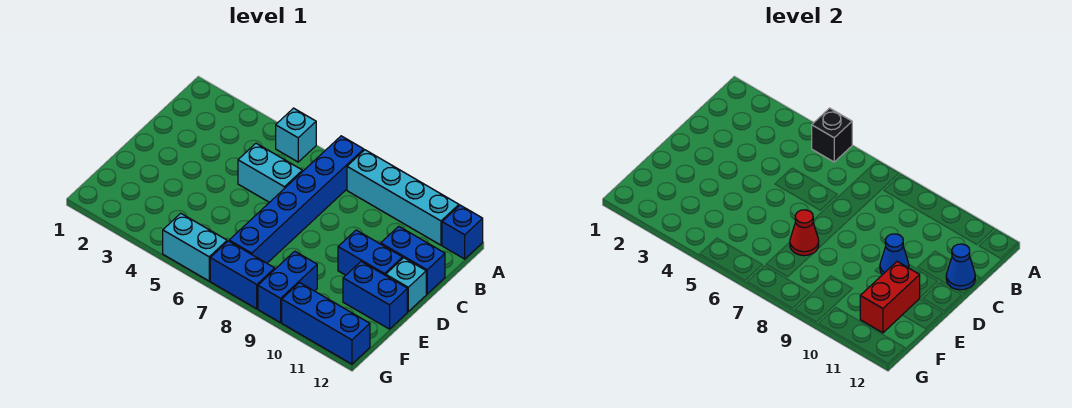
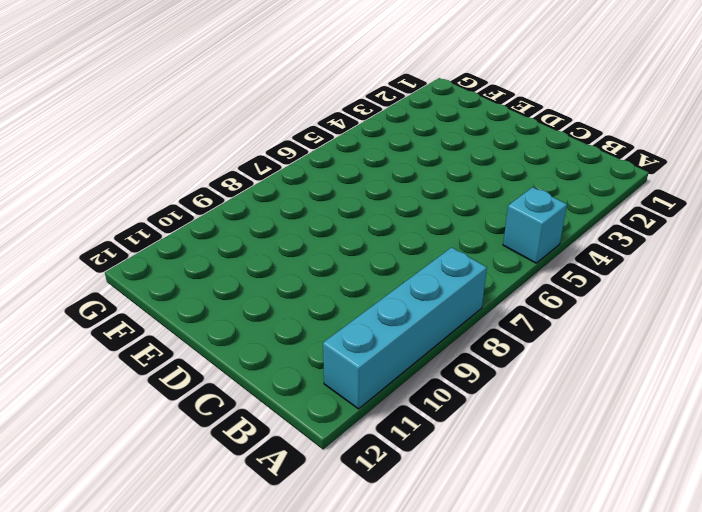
none -> blue 1x6 brick [229,136,364,263]
none -> blue 1x1 brick [442,205,483,259]
none -> cyan 1x2 brick [238,143,302,202]

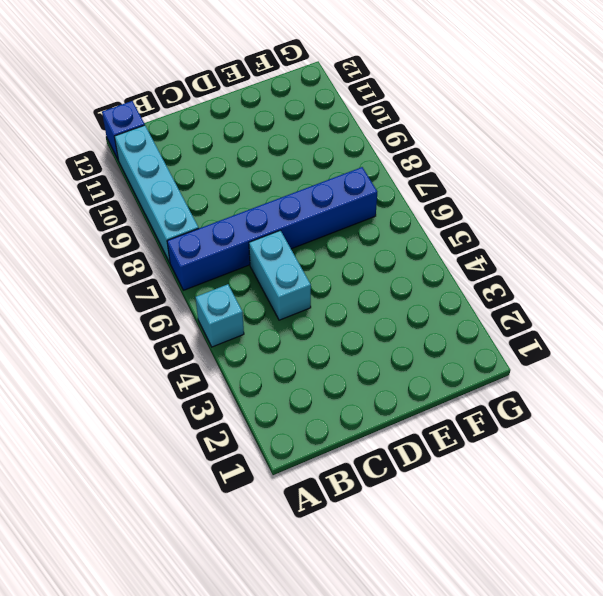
none -> blue 1x2 brick [381,226,445,294]
none -> blue 1x2 brick [338,230,403,275]
none -> cyan 1x1 brick [386,258,426,311]

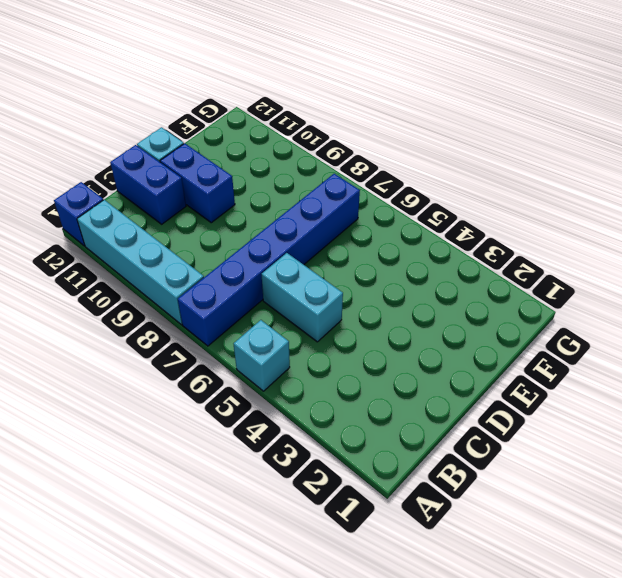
none -> blue 1x2 brick [343,262,407,329]
none -> blue 1x2 brick [258,251,317,323]
none -> cyan 1x2 brick [163,213,227,281]

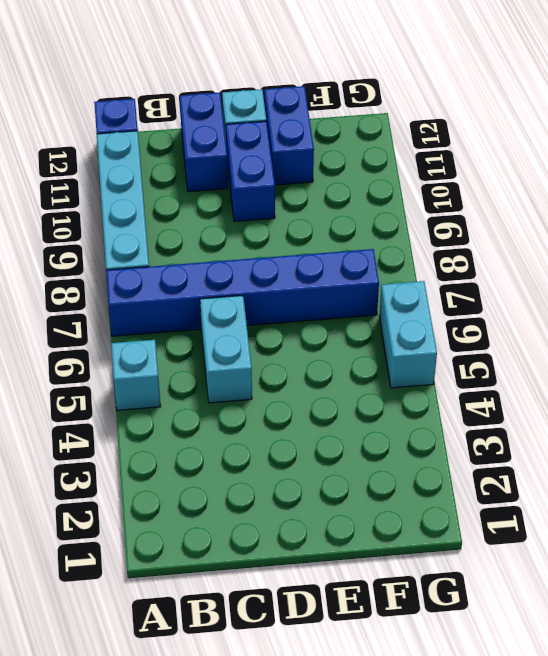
none -> blue 1x2 brick [258,251,317,323]
none -> blue 1x2 brick [210,241,275,309]
none -> blue 1x3 brick [282,283,370,364]

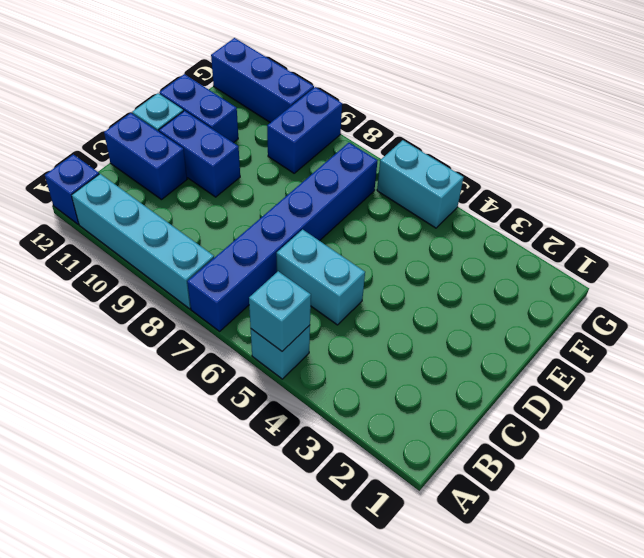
cyan 1x1 brick [249,271,311,351] -> black 1x1 brick [812,108,852,162]
none -> blue 1x2 brick [210,241,275,309]
none -> blue 1x1 cone [946,244,975,290]
none -> blue 1x1 cone [880,234,909,275]

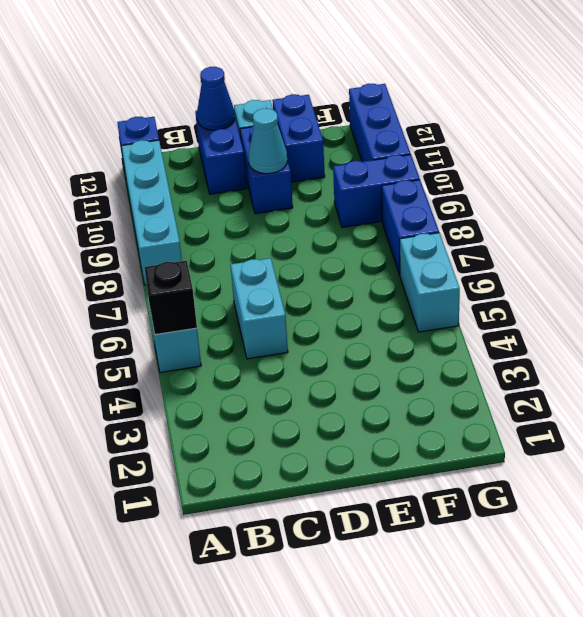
cyan 1x1 cone [249,109,287,174] -> blue 1x1 cone [880,234,909,275]
none -> blue 1x6 brick [229,136,364,263]
none -> red 1x1 cone [790,210,819,256]
none -> red 1x2 brick [860,262,920,333]

